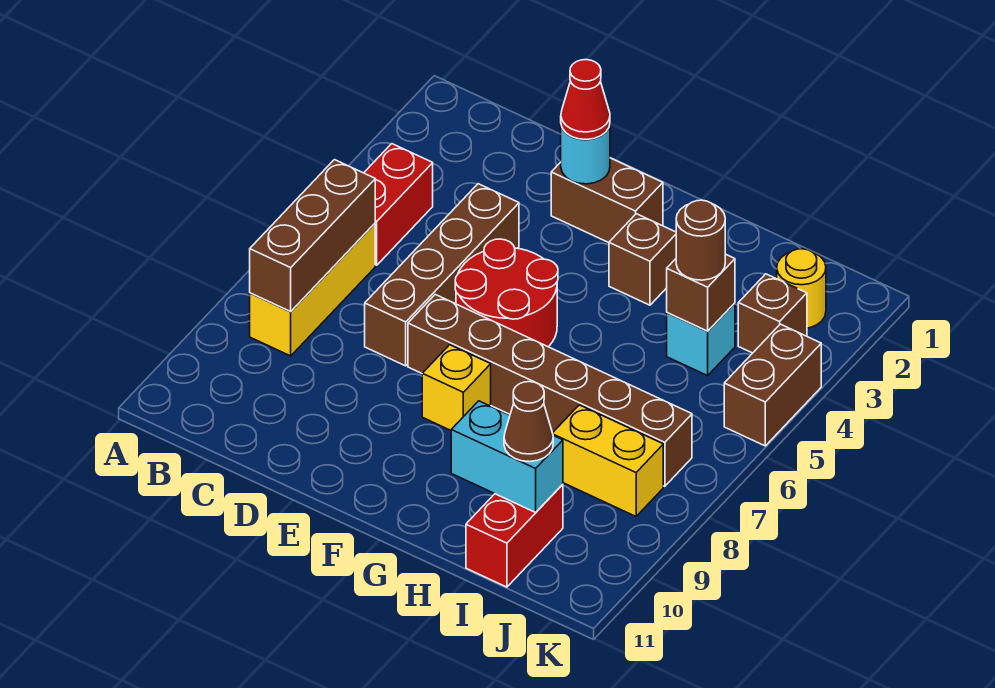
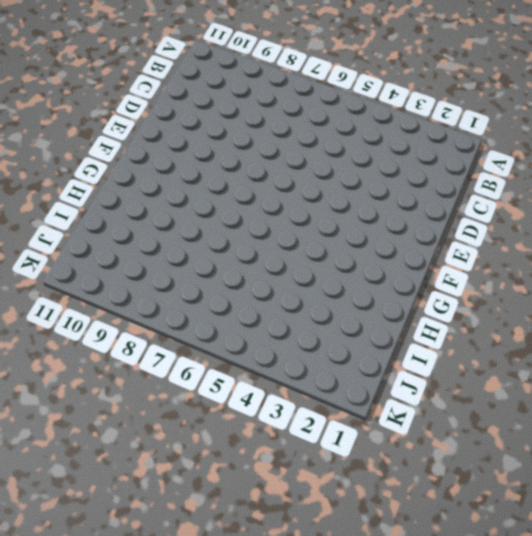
none -> red 1x2 brick [364,144,433,265]
none -> yellow 1x3 brick [250,224,375,356]
none -> brown 1x4 brick [365,184,519,366]

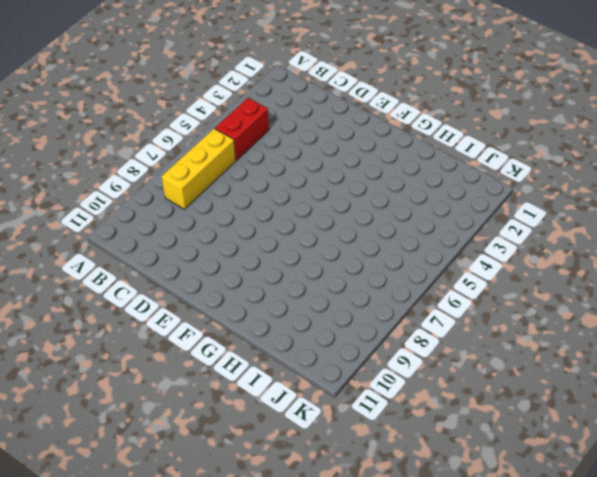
none -> brown 1x4 brick [365,184,519,366]
none -> brown 1x2 brick [551,158,663,243]
none -> red 2x2 round brick [455,239,558,347]

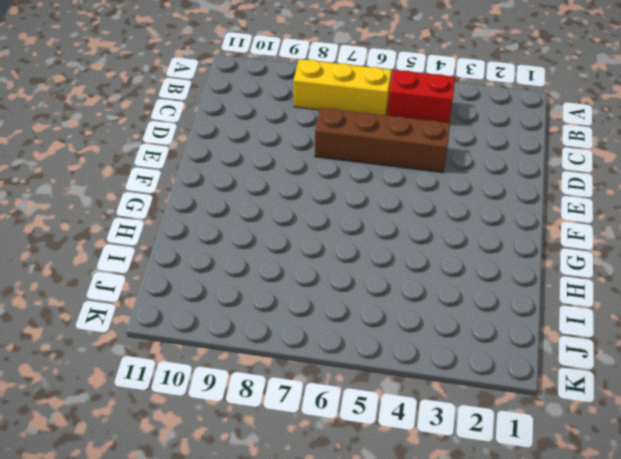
none -> brown 1x2 brick [551,158,663,243]
none -> red 2x2 round brick [455,239,558,347]
none -> brown 1x6 brick [408,294,692,486]

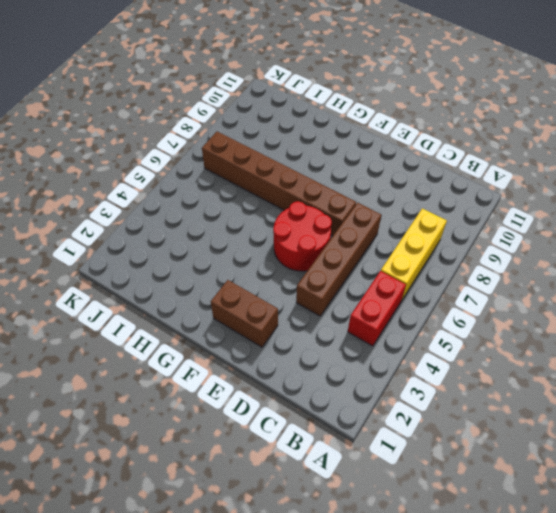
none -> yellow 1x1 brick [422,345,491,430]
none -> brown 1x1 brick [609,214,676,305]
none -> cyan 1x1 brick [667,303,735,376]

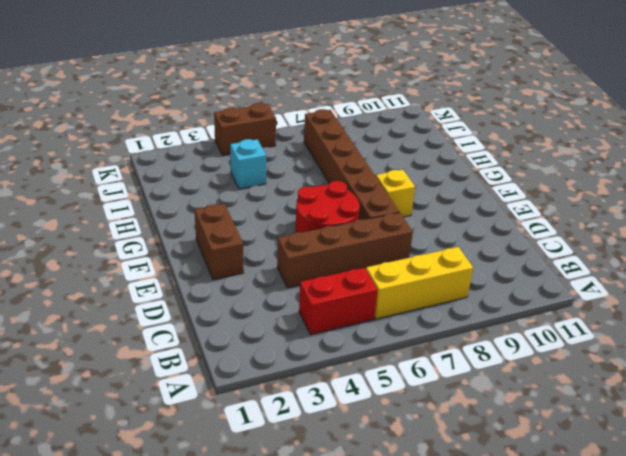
none -> brown 1x1 brick [609,214,676,305]
none -> yellow 1x2 brick [553,405,663,516]
none -> red 1x2 brick [466,484,563,587]

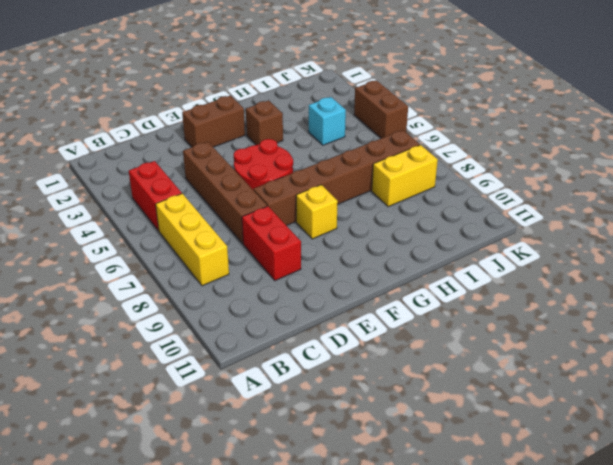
red 1x2 brick [242,206,301,281] -> red 1x2 brick moved to [466,484,563,587]
none -> yellow 1x1 round brick [777,249,826,328]
none -> brown 1x1 brick [738,274,807,353]
none -> brown 1x3 brick [250,160,375,311]

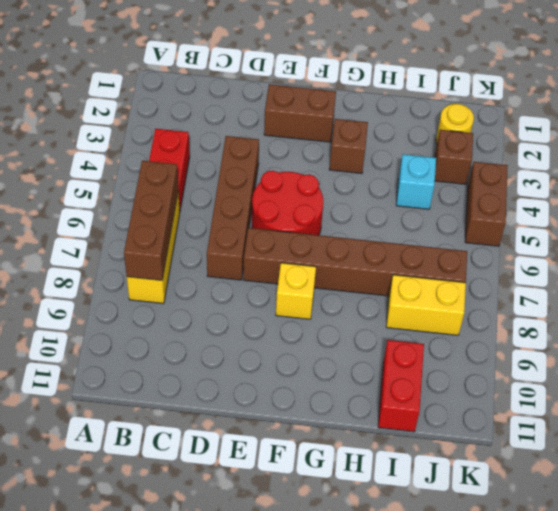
none -> cyan 1x1 round brick [561,125,610,184]
none -> cyan 1x2 brick [451,401,563,512]
none -> brown 1x1 brick [667,254,735,331]

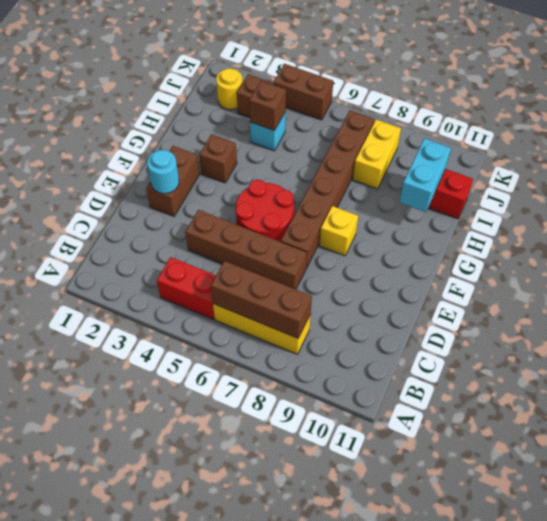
none -> red 1x1 cone [561,60,610,140]
none -> brown 1x1 round brick [676,200,725,280]
none -> brown 1x1 cone [504,382,553,462]

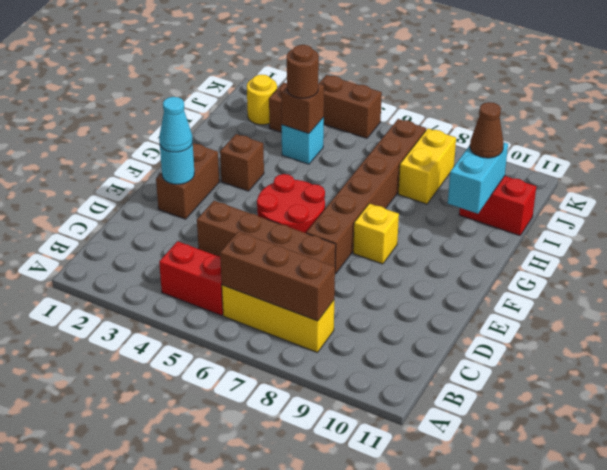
cyan 1x1 cone [159,97,193,152] -> red 1x1 cone [561,60,610,140]

